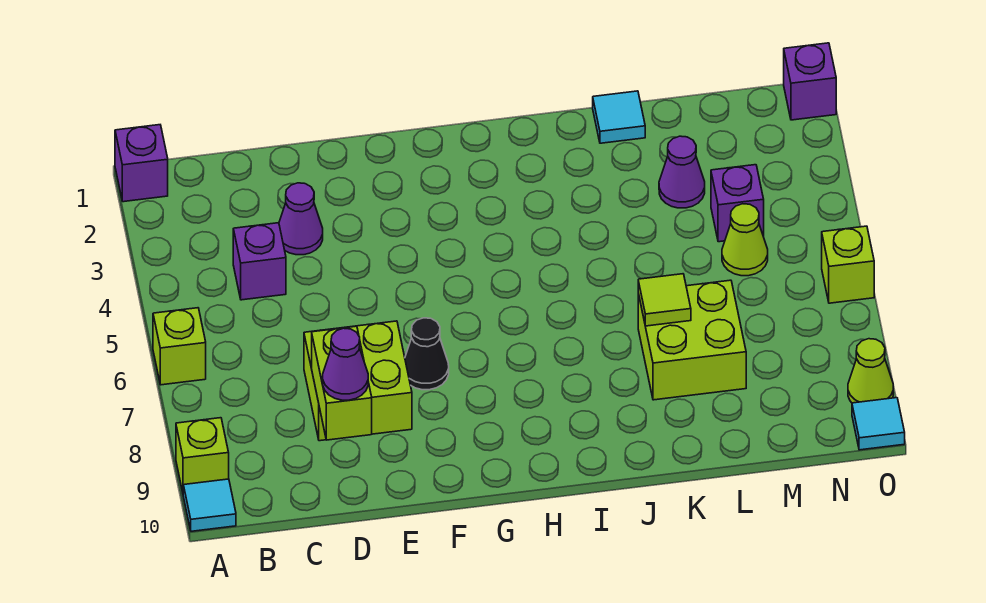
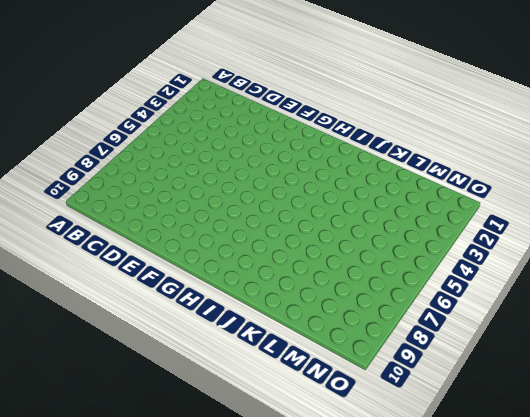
none -> purple 1x1 brick [115,125,168,202]
none -> lime 1x1 brick [153,308,206,385]
none -> lime 1x1 brick [176,418,229,492]

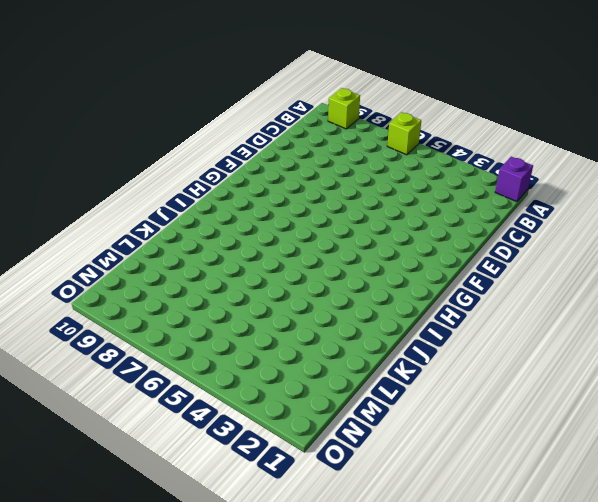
none -> cyan 1x1 tile [183,479,236,531]
none -> purple 1x1 brick [233,223,286,300]
none -> purple 1x1 cone [279,183,323,255]

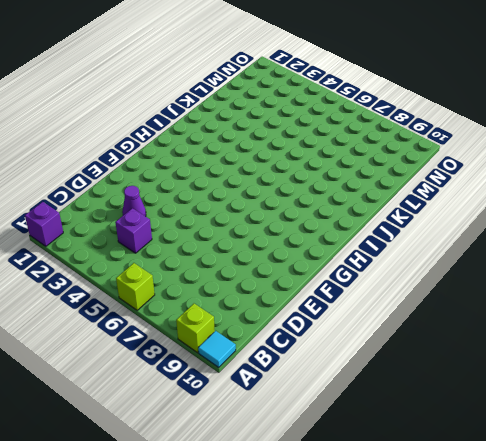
none -> lime 2x2 brick [304,321,412,441]
none -> black 1x1 cone [405,318,449,390]
none -> cyan 1x1 tile [593,91,645,143]

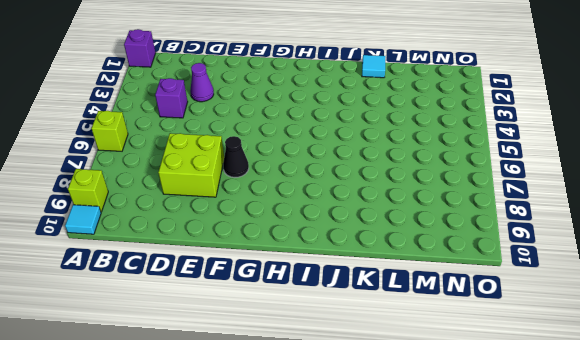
none -> lime 2x2 brick [638,280,746,400]
none -> purple 1x1 cone [659,136,705,208]
none -> purple 1x1 brick [711,165,764,242]

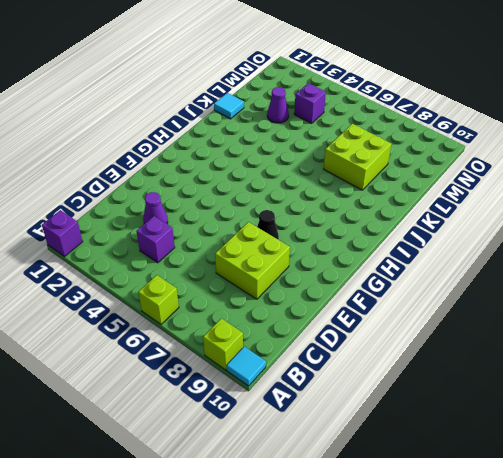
none -> lime 1x1 cone [722,204,768,276]
none -> purple 1x1 brick [784,43,836,120]
none -> lime 1x1 brick [822,226,874,303]

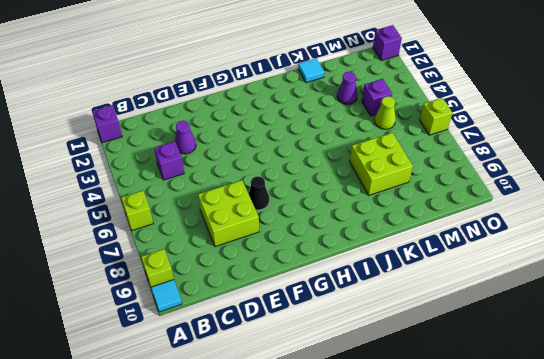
none -> lime 1x1 cone [848,339,893,403]
none -> cyan 1x1 tile [852,398,905,450]
none -> lime 1x2 brick [312,326,372,440]

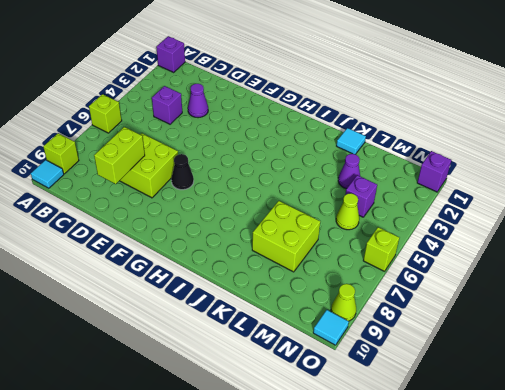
none -> lime 1x1 tile [638,274,691,326]
none -> purple 1x1 cone [323,328,368,400]

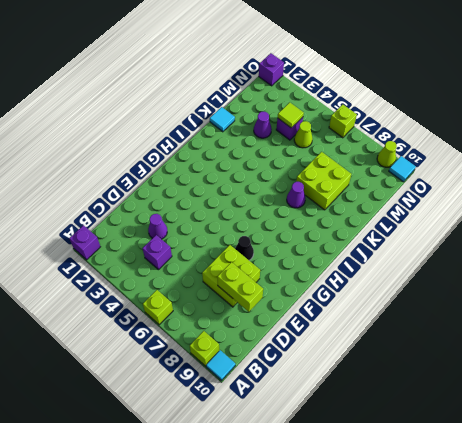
purple 1x1 cone [287,182,305,208] -> purple 1x1 cone moved to [323,328,368,400]
lime 1x1 tile [278,102,304,128] -> lime 1x1 tile moved to [638,274,691,326]

